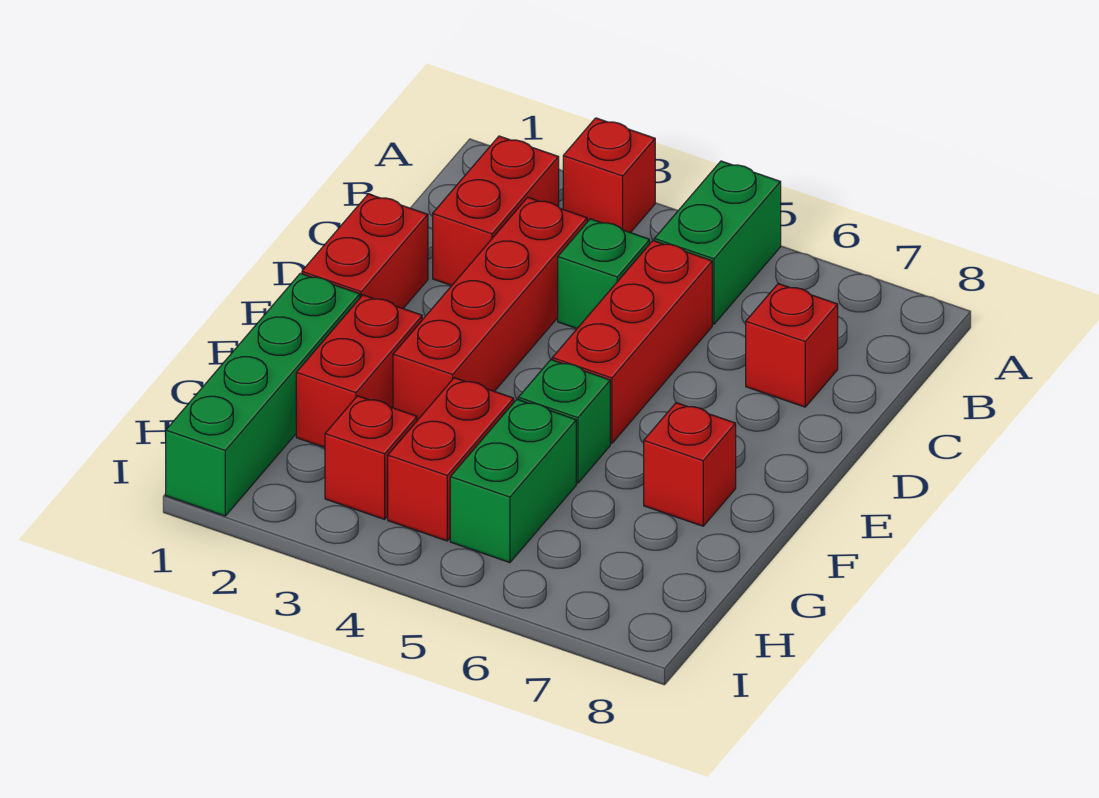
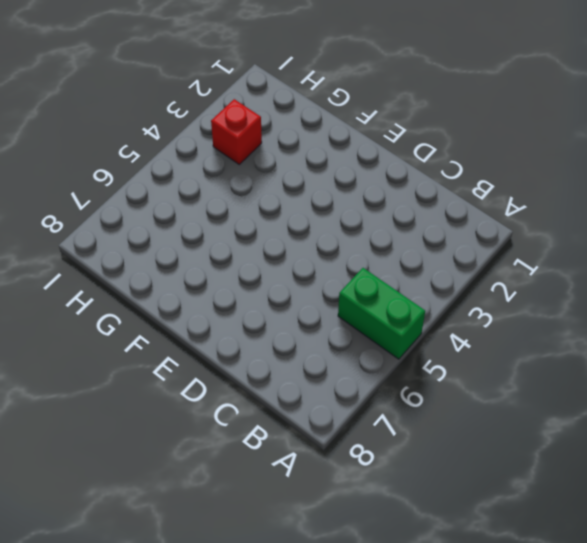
none -> red 1x1 brick [563,118,655,233]
none -> red 1x2 brick [433,136,559,285]
none -> red 1x4 brick [393,197,587,420]

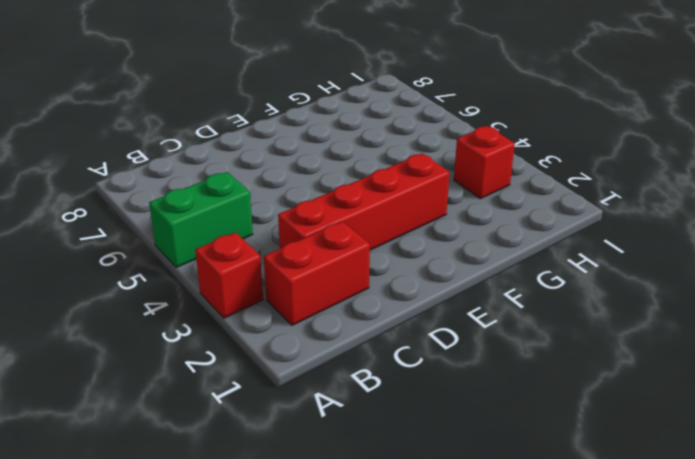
none -> green 1x1 brick [558,219,650,329]
none -> red 1x3 brick [552,241,712,443]
none -> red 1x1 brick [746,283,838,407]

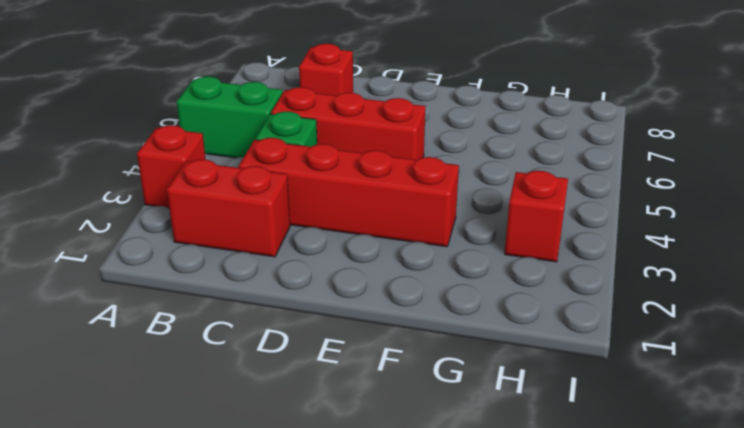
none -> red 1x2 brick [302,194,428,308]
none -> green 1x4 brick [166,273,360,516]
none -> red 1x2 brick [296,295,422,447]

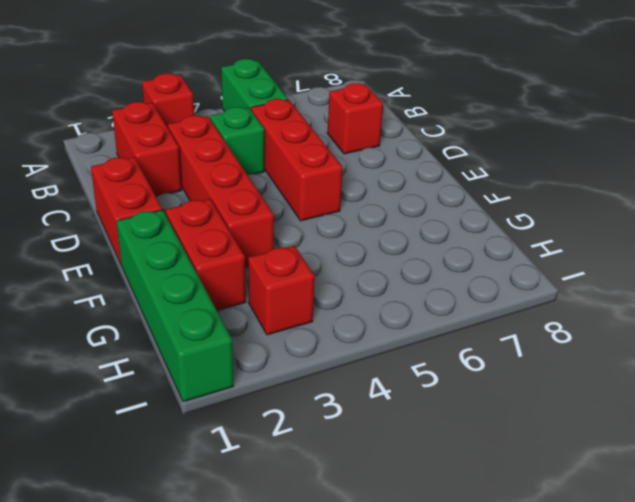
none -> green 1x1 brick [518,360,610,483]
none -> red 1x1 brick [644,403,736,526]
none -> red 1x2 brick [388,378,514,541]

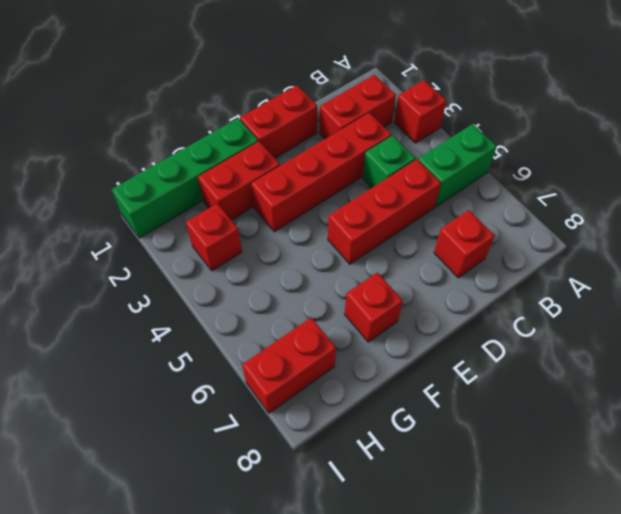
red 1x2 brick [242,318,336,413] -> red 1x2 brick moved to [388,378,514,541]
none -> green 1x1 brick [518,360,610,483]
none -> green 1x2 brick [450,399,576,563]

